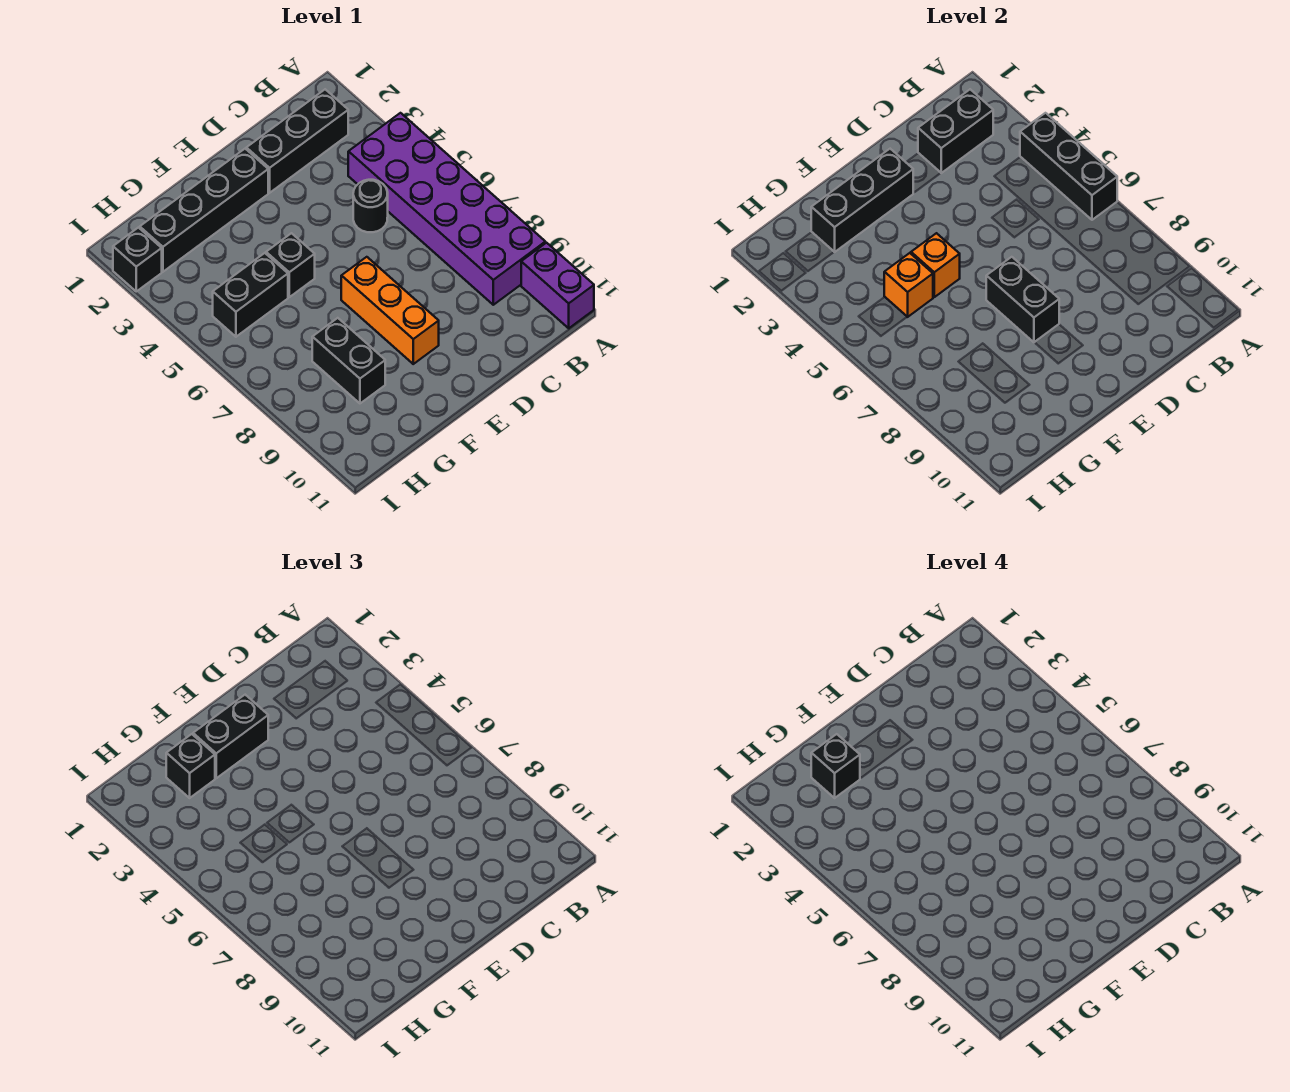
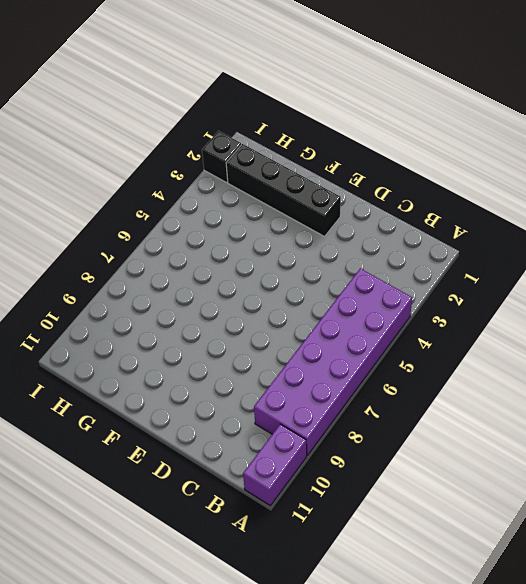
none -> black 1x3 brick [246,89,348,193]
none -> black 1x1 round brick [353,180,388,232]
none -> orange 1x3 brick [341,257,439,364]

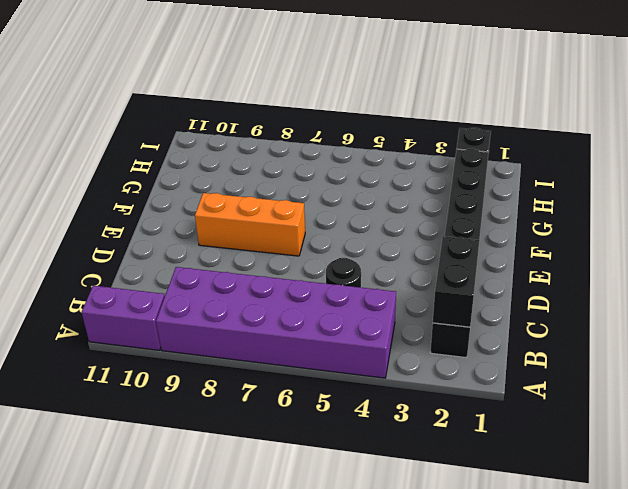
none -> black 1x1 brick [266,233,315,297]
none -> black 1x2 brick [213,253,288,337]
none -> black 1x2 brick [312,318,385,403]

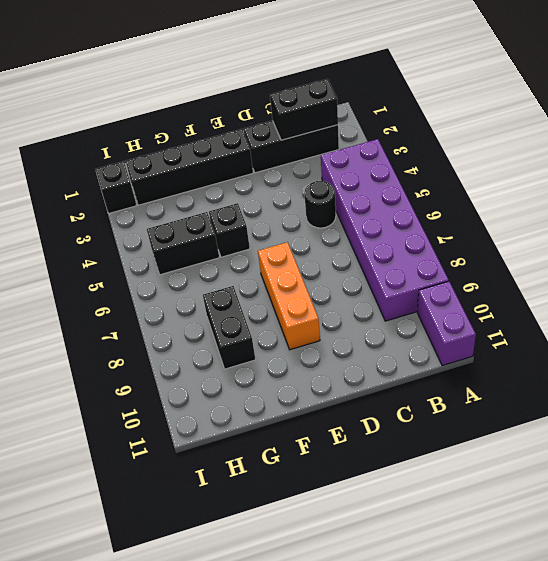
none -> black 1x3 brick [1020,113,1117,220]
none -> black 1x3 brick [811,149,913,252]
none -> black 1x2 brick [986,257,1059,342]

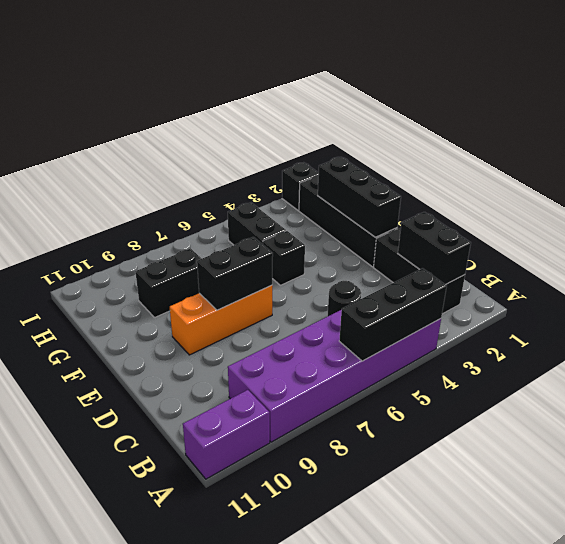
none -> orange 1x1 brick [911,233,960,297]
none -> orange 1x1 brick [884,253,933,317]
none -> black 1x2 brick [193,695,268,778]

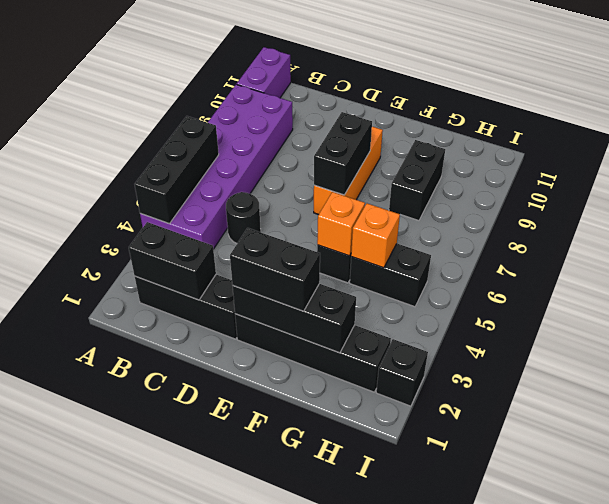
none -> black 1x1 brick [166,734,215,798]
none -> black 1x1 brick [811,734,860,798]

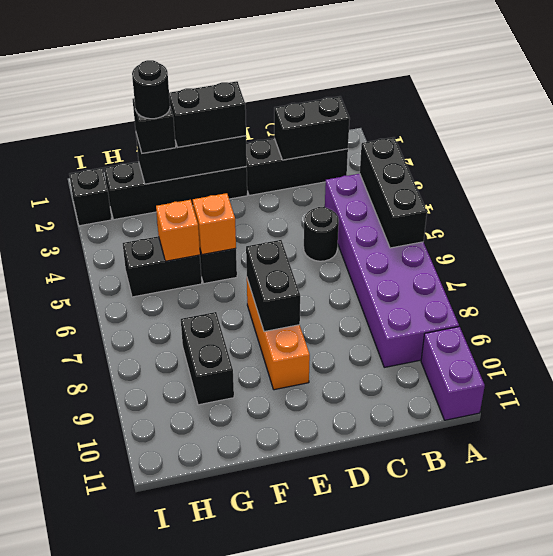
black 1x1 round brick [132,60,170,119] -> black 1x1 brick [811,734,860,798]

